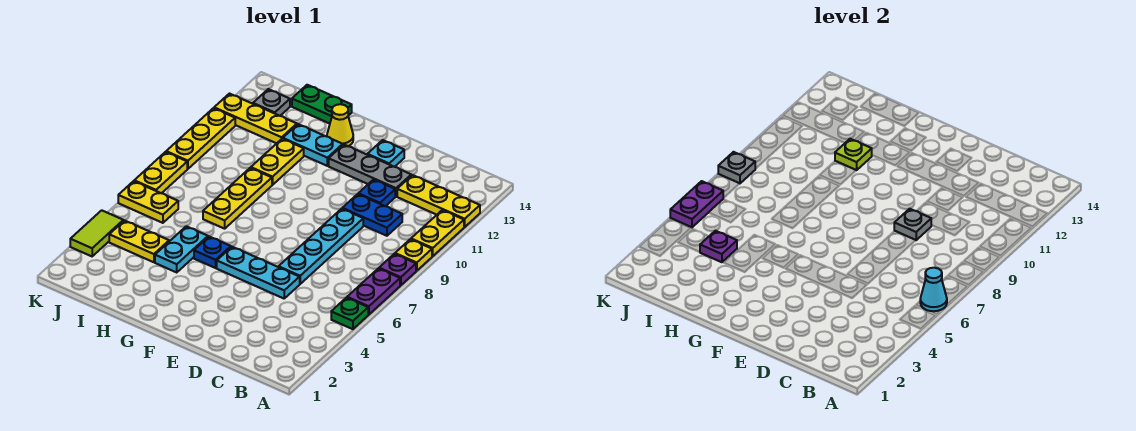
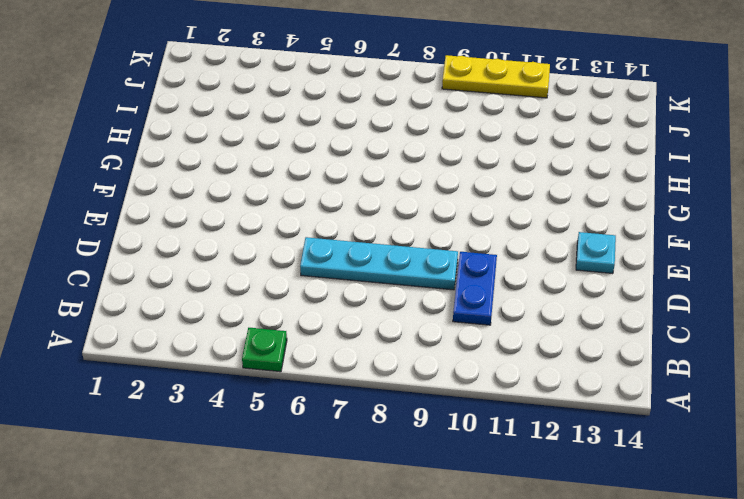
none -> purple 1x2 plate [347,268,400,315]
none -> purple 1x1 plate [379,254,416,285]
none -> yellow 1x1 plate [395,239,432,271]
none -> yellow 1x2 plate [411,210,464,256]

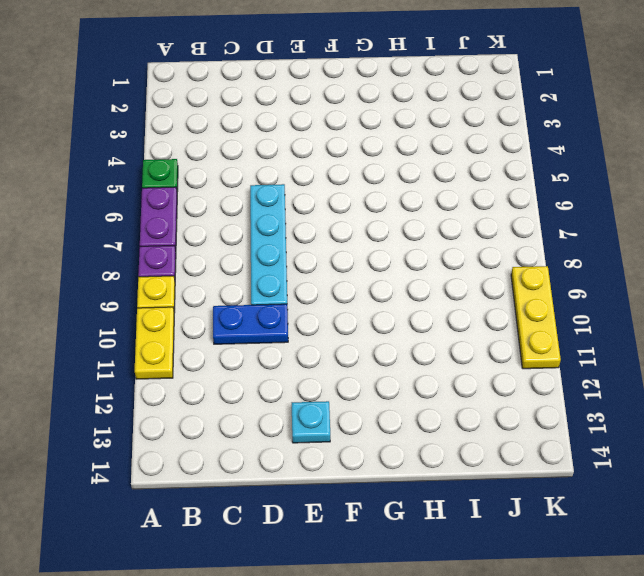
none -> yellow 1x3 plate [397,175,480,227]
none -> cyan 1x3 plate [217,247,300,298]
none -> blue 1x1 plate [358,179,395,206]
none -> grey 1x3 plate [329,145,411,196]

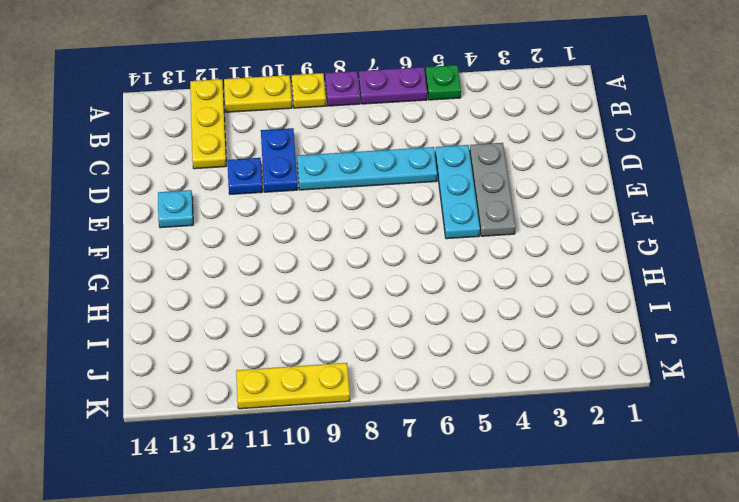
grey 1x3 plate [470,143,516,236] -> grey 1x3 plate moved to [329,145,411,196]
none -> blue 1x1 plate [194,236,231,268]
none -> cyan 1x2 plate [283,124,343,166]
none -> yellow 1x1 cone [327,104,353,146]
none -> cyan 1x2 plate [155,226,208,272]

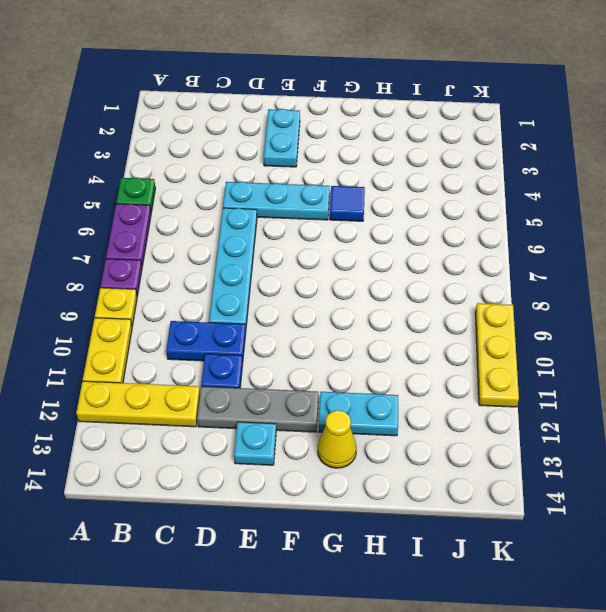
cyan 1x2 plate [264,109,300,167] -> cyan 1x2 plate moved to [155,226,208,272]
blue 1x1 tile [330,186,365,221] -> blue 1x1 plate [194,236,231,268]
none -> yellow 1x3 plate [203,168,272,229]
none -> yellow 1x2 plate [251,139,304,185]
none -> green 1x2 plate [292,85,352,124]
none -> yellow 1x2 plate [109,220,169,262]

